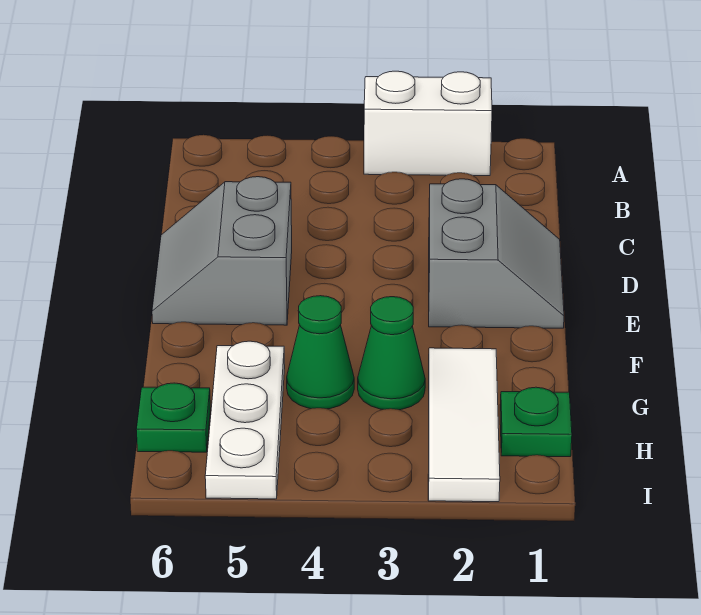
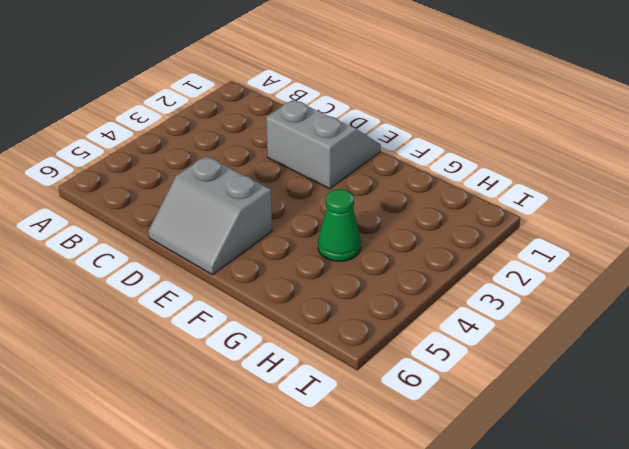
none -> white 1x2 brick [364,71,492,176]
none -> white 1x3 tile [428,348,500,502]

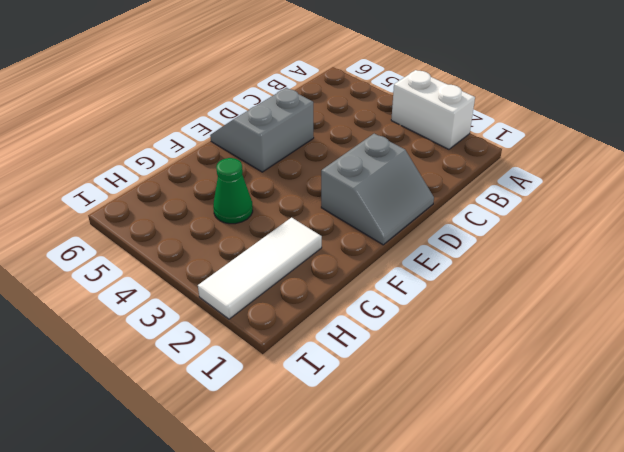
none -> green 1x1 cone [358,297,425,410]
none -> white 1x3 plate [205,341,285,499]

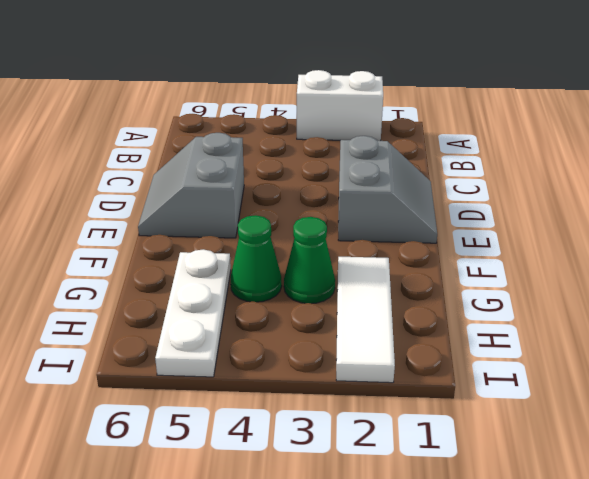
none -> green 1x1 plate [500,387,572,457]
none -> green 1x1 plate [136,383,210,452]

